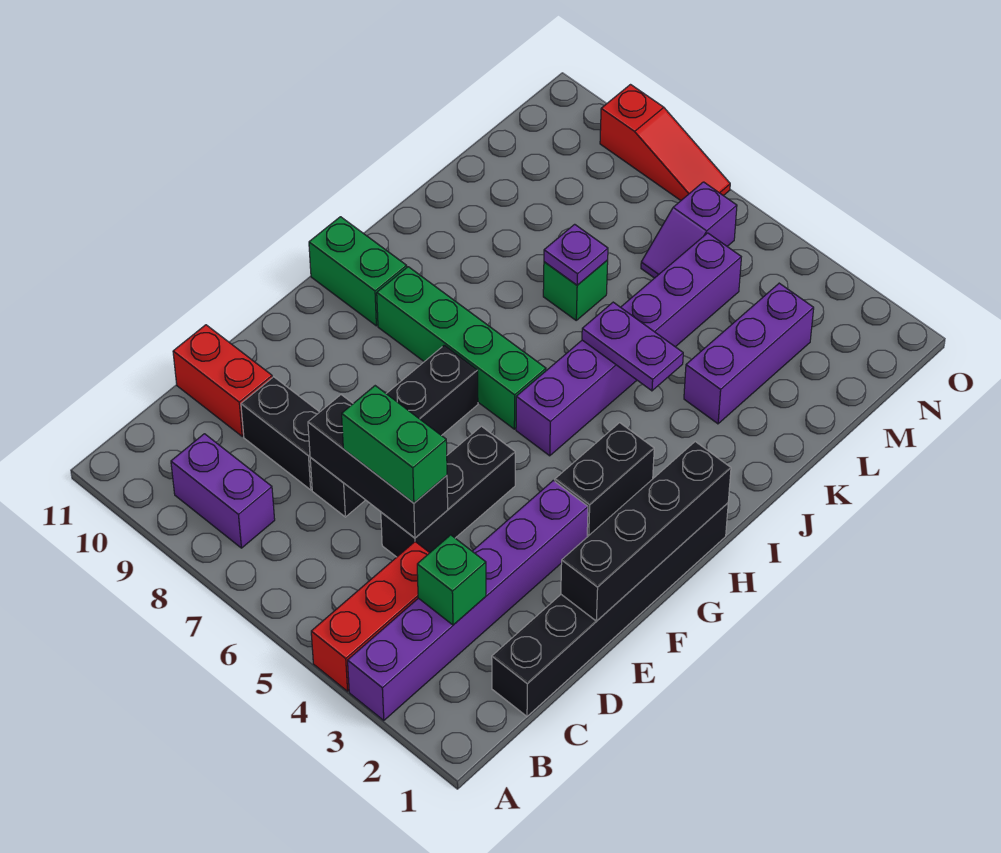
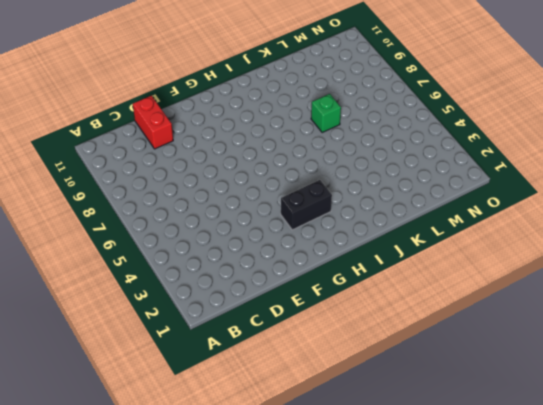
none -> purple 1x6 brick [348,480,588,720]
none -> red 1x3 brick [311,542,429,691]
none -> purple 1x2 brick [171,434,275,548]

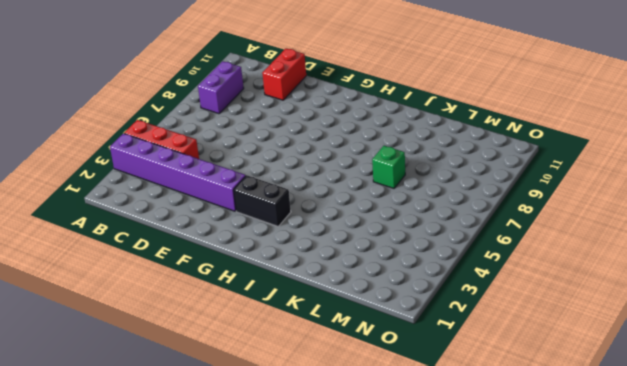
none -> black 1x6 brick [492,503,728,716]
none -> black 1x3 brick [381,426,515,557]
none -> black 1x4 brick [310,345,478,517]

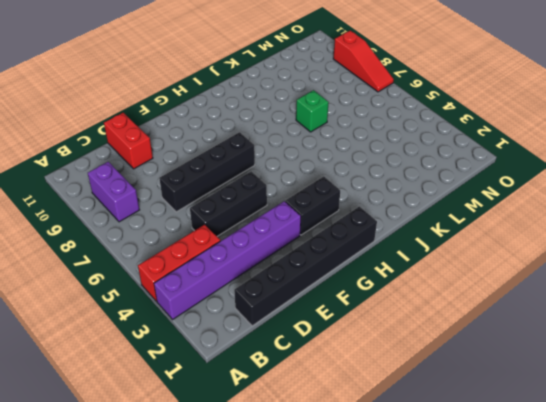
none -> black 1x2 brick [241,377,319,490]
none -> purple 1x6 brick [516,233,741,456]
none -> green 1x4 brick [377,267,546,429]

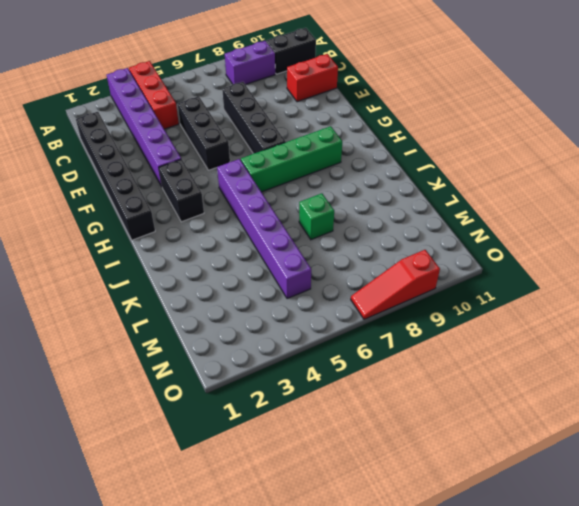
black 1x2 brick [266,28,316,74] -> black 1x2 brick moved to [241,377,319,490]
none -> green 1x2 brick [309,217,407,326]
none -> purple 1x3 brick [684,283,814,424]
none -> purple 1x2 slope [641,182,737,278]

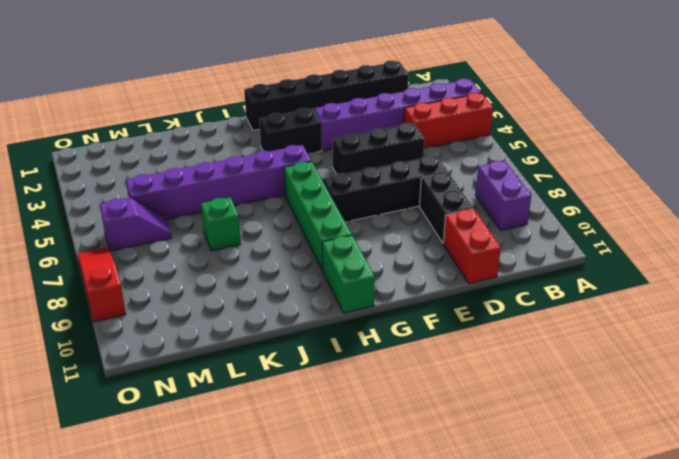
none -> purple 1x3 brick [684,283,814,424]
none -> green 1x1 brick [417,535,486,625]
none -> black 1x3 brick [308,395,448,538]

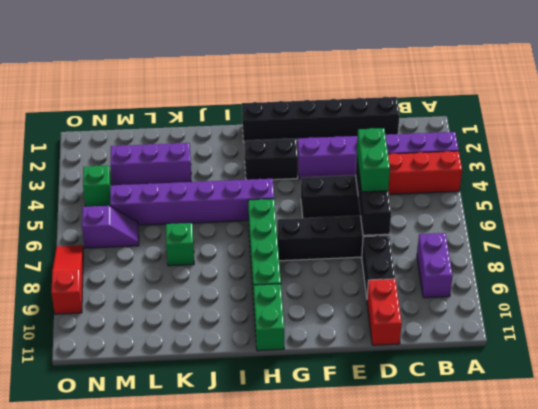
green 1x1 brick [83,166,111,207] -> green 1x1 brick moved to [417,535,486,625]
none -> black 1x4 brick [561,442,731,621]
none -> purple 1x2 plate [582,302,683,391]
none -> purple 1x1 plate [544,224,608,285]

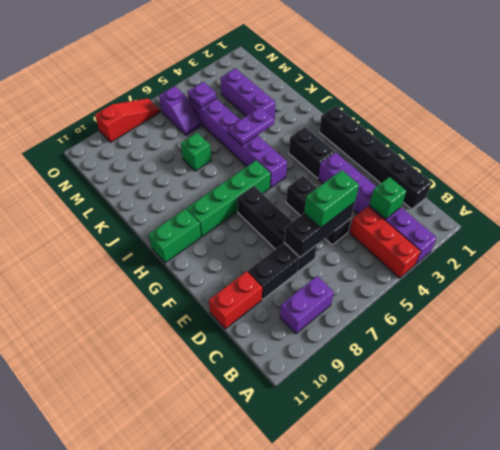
purple 1x1 plate [188,82,216,108] -> purple 1x1 plate moved to [544,224,608,285]
none -> black 1x4 brick [561,442,731,621]

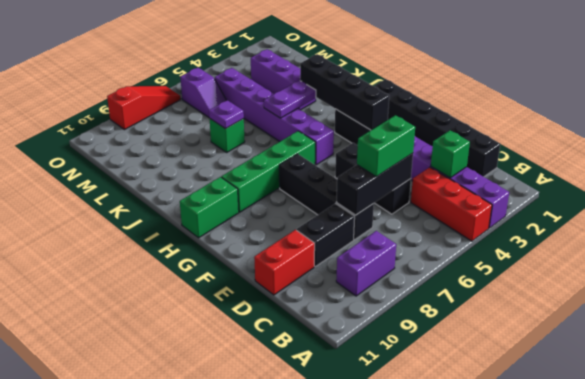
black 1x4 brick [300,54,389,130] -> black 1x4 brick moved to [561,442,731,621]

